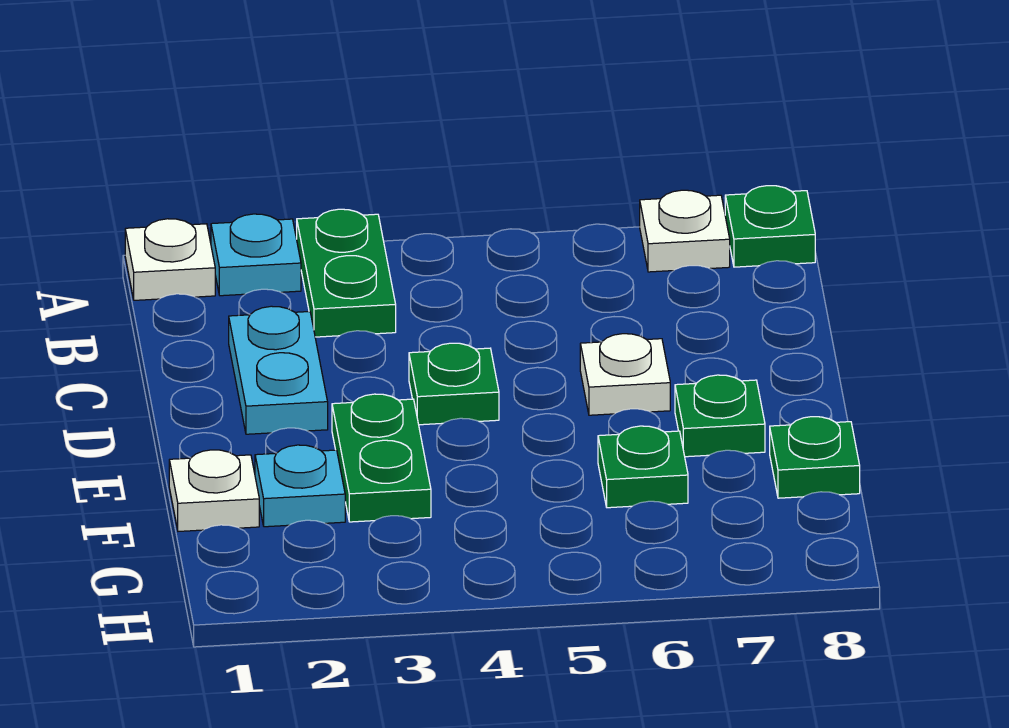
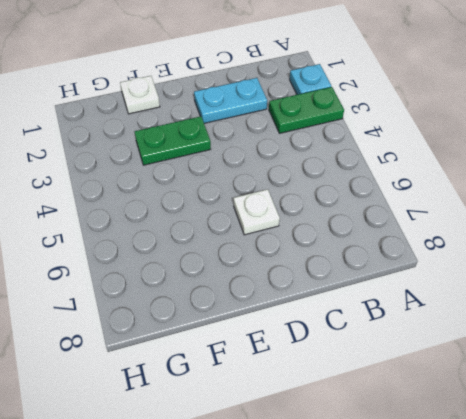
none -> white 1x1 plate [125,219,215,300]
none -> white 1x1 plate [640,190,730,272]
none -> green 1x1 plate [725,186,815,267]

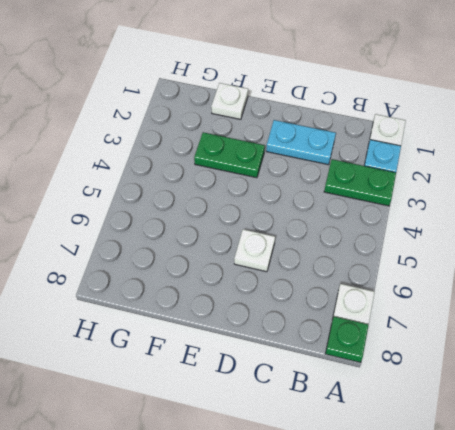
none -> green 1x1 plate [409,343,499,425]
none -> green 1x1 plate [675,375,765,457]
none -> cyan 1x1 plate [255,445,345,527]

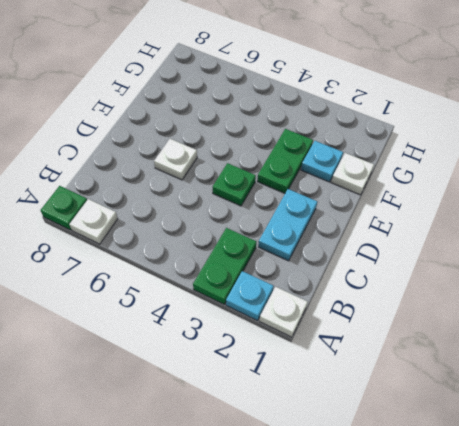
none -> green 1x1 plate [675,375,765,457]
none -> green 1x1 plate [598,426,688,508]
none -> green 1x1 plate [770,417,860,498]

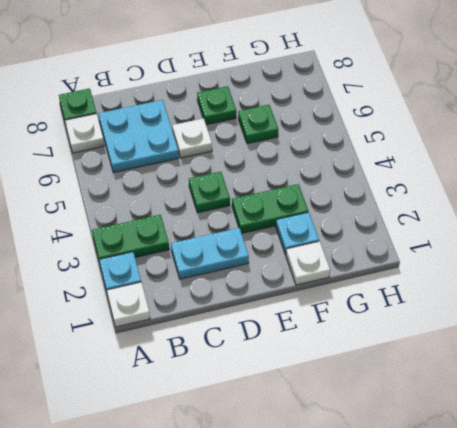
cyan 2x2 plate [98,100,179,173] -> none
none -> green 1x1 plate [770,417,860,498]

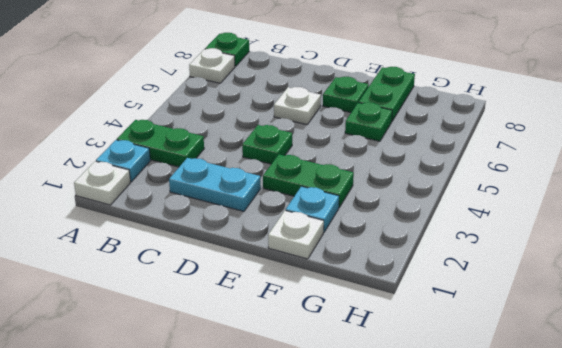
green 1x2 plate [359,67,415,121] -> green 1x1 plate [770,417,860,498]

